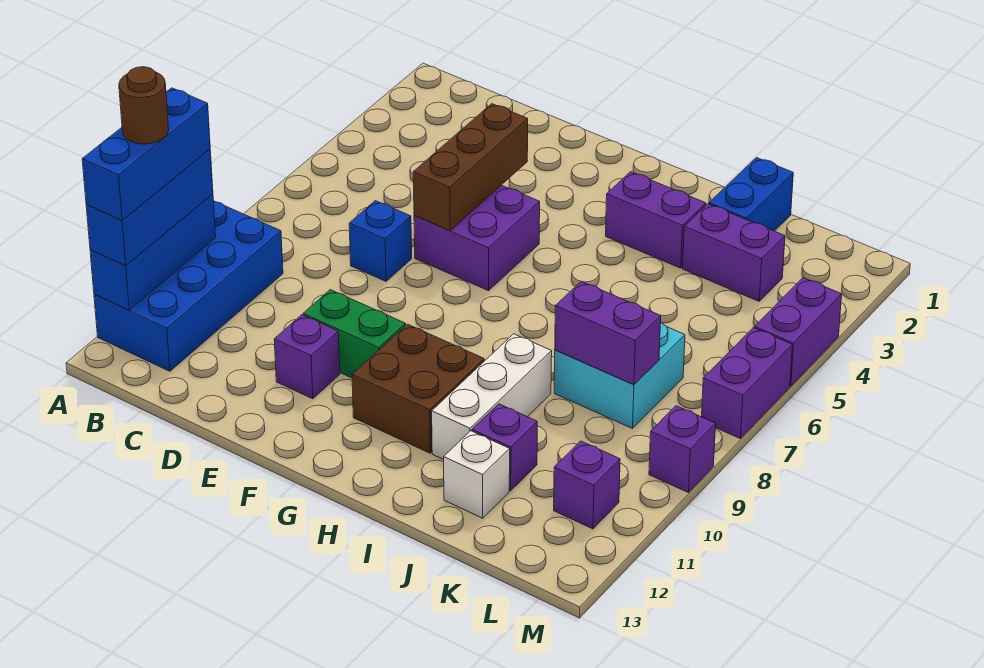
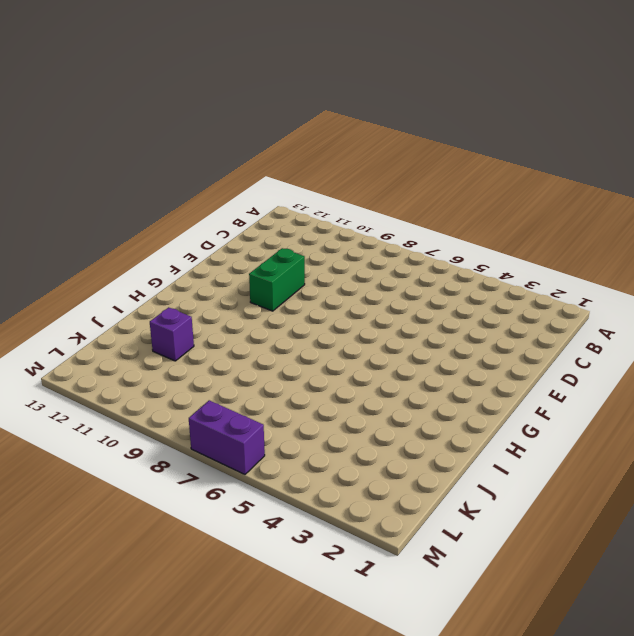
none -> blue 2x4 brick [94,201,283,371]
none -> blue 1x1 brick [349,201,412,281]
none -> purple 2x2 brick [414,185,540,291]

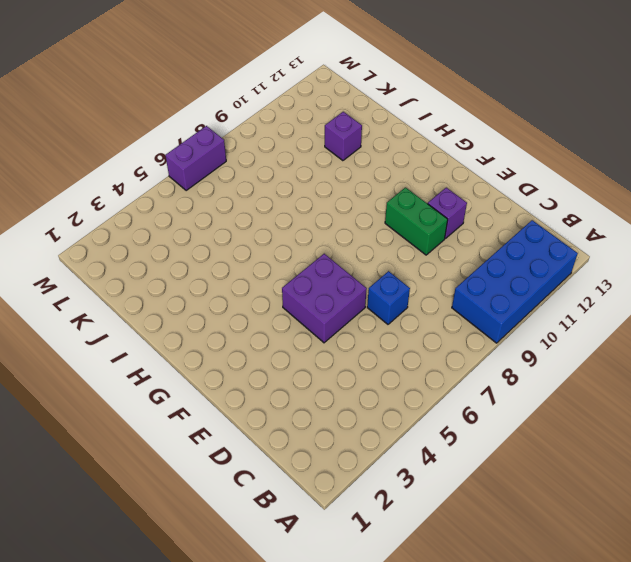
none -> brown 2x2 brick [352,324,484,453]
none -> purple 1x2 brick [606,172,706,268]
none -> white 1x3 brick [432,334,552,460]

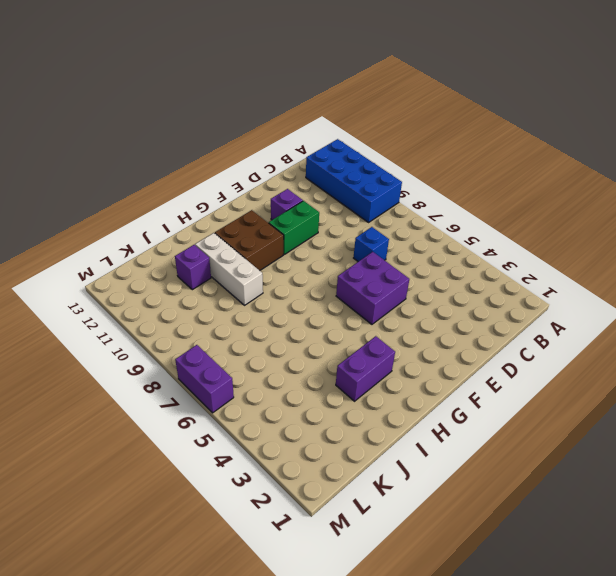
none -> blue 1x2 brick [709,158,793,231]
none -> purple 1x2 brick [683,204,785,301]
none -> cyan 2x2 brick [554,323,685,428]

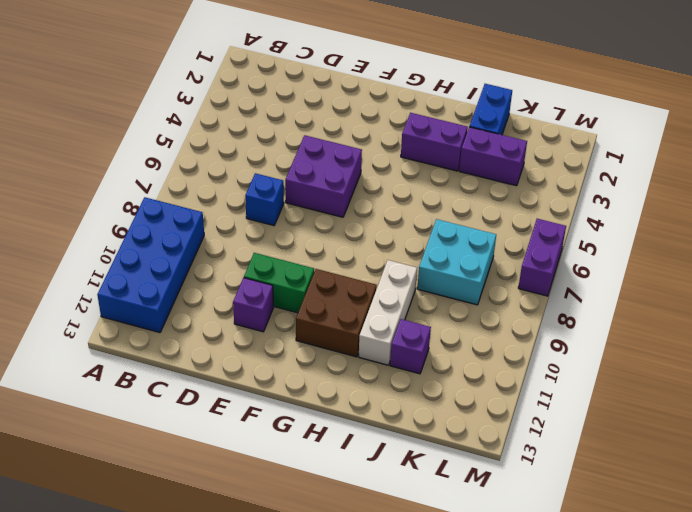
none -> white 1x1 brick [444,431,510,518]
none -> purple 1x1 brick [554,441,620,529]
none -> purple 1x2 brick [754,278,842,386]

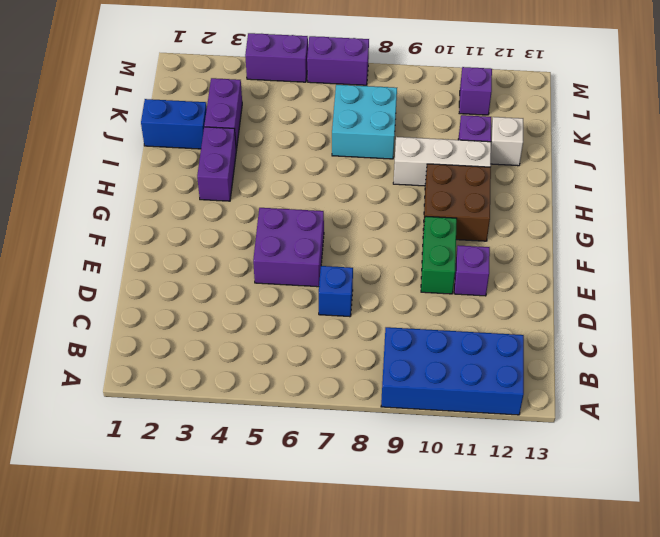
none -> purple 1x1 brick [649,406,716,493]
none -> blue 1x3 brick [90,194,216,310]
none -> brown 1x3 brick [413,104,528,231]

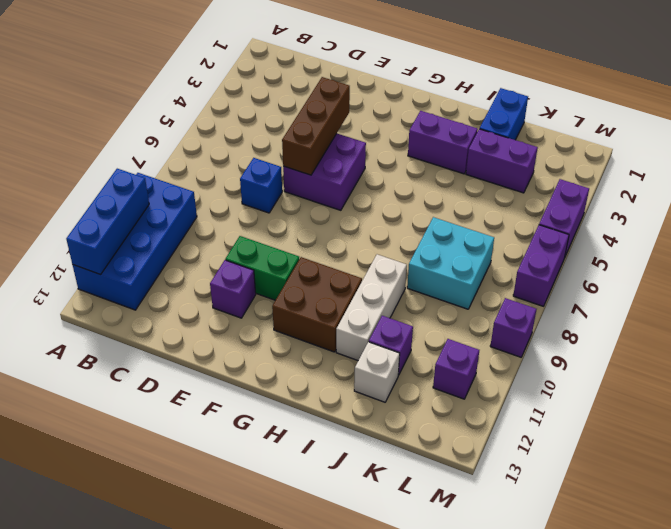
none -> purple 1x2 brick [555,281,661,385]
none -> blue 1x3 brick [86,149,213,266]
none -> blue 1x3 brick [82,88,210,220]

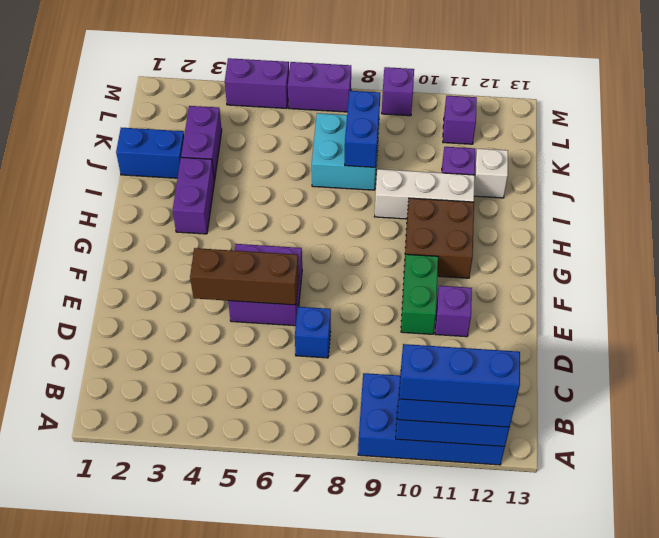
blue 1x2 brick [345,91,380,167] -> purple 1x2 brick [555,281,661,385]
none -> brown 1x1 round brick [119,67,169,144]

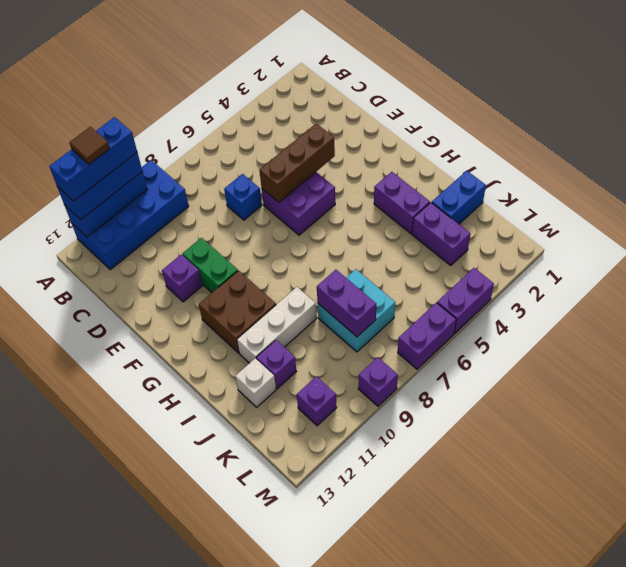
brown 1x1 tile [69,127,110,164] -> brown 1x1 round brick [119,67,169,144]

